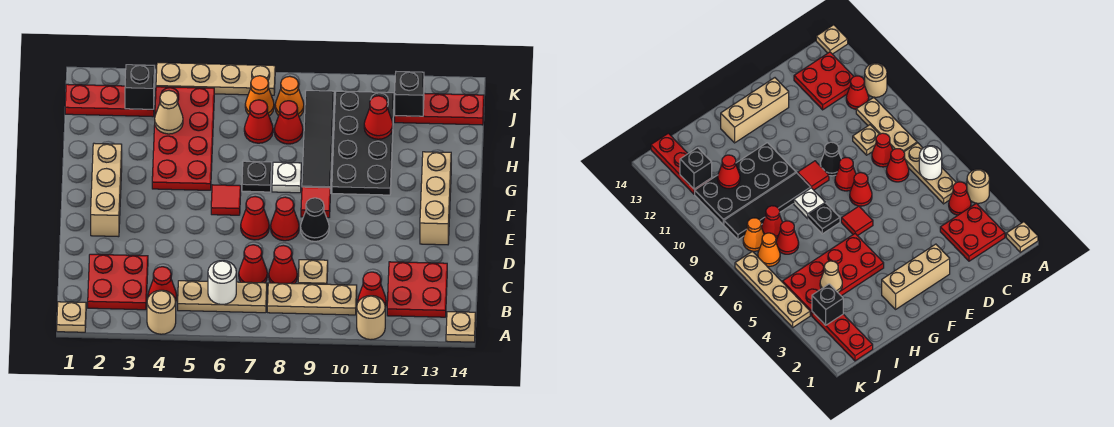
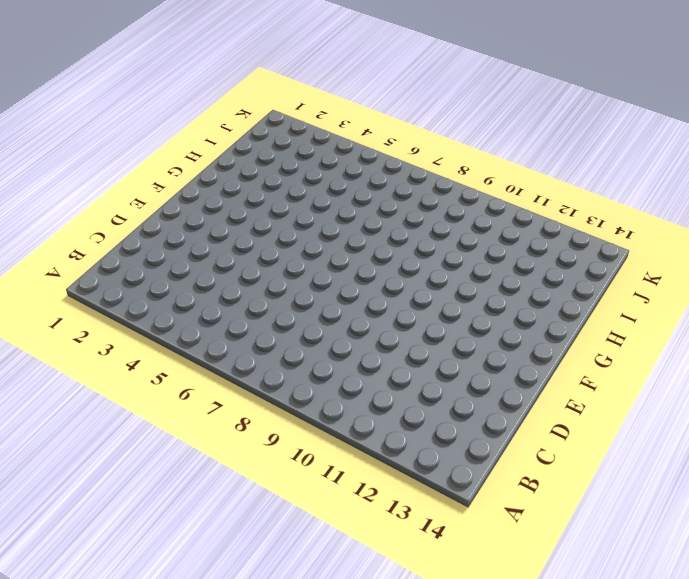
none -> tan 1x1 plate [57,302,86,332]
none -> tan 1x1 round brick [147,290,176,334]
none -> tan 1x1 round brick [357,296,385,340]
none -> tan 1x1 plate [446,312,476,342]

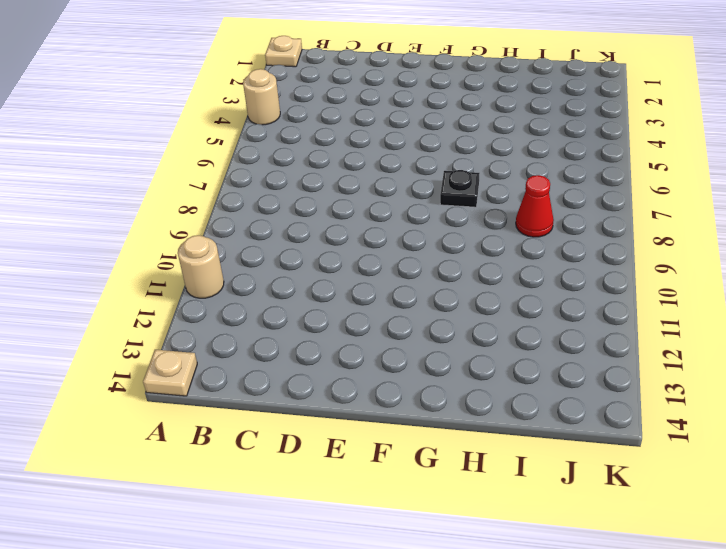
none -> red 2x2 plate [88,254,148,310]
none -> red 1x1 cone [148,267,177,301]
none -> tan 1x3 plate [178,281,267,313]
none -> tan 1x3 plate [267,283,357,315]

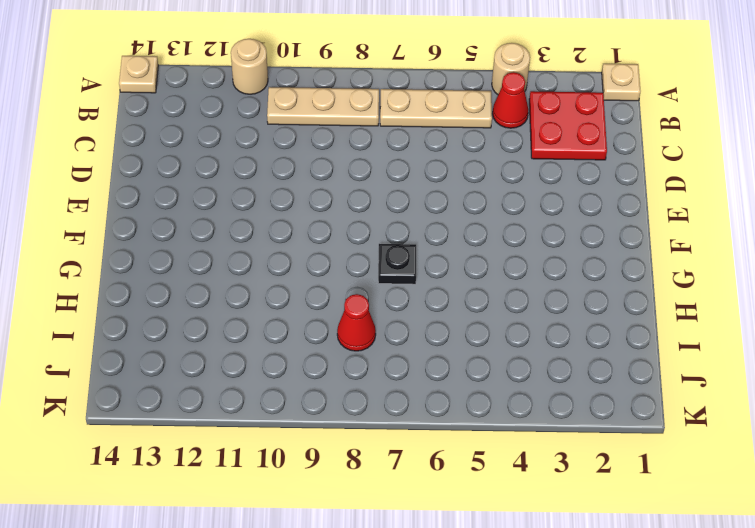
none -> red 1x1 cone [358,272,386,307]
none -> red 2x2 plate [387,262,447,317]
none -> red 1x1 cone [239,245,267,283]
none -> red 1x1 cone [269,245,297,284]

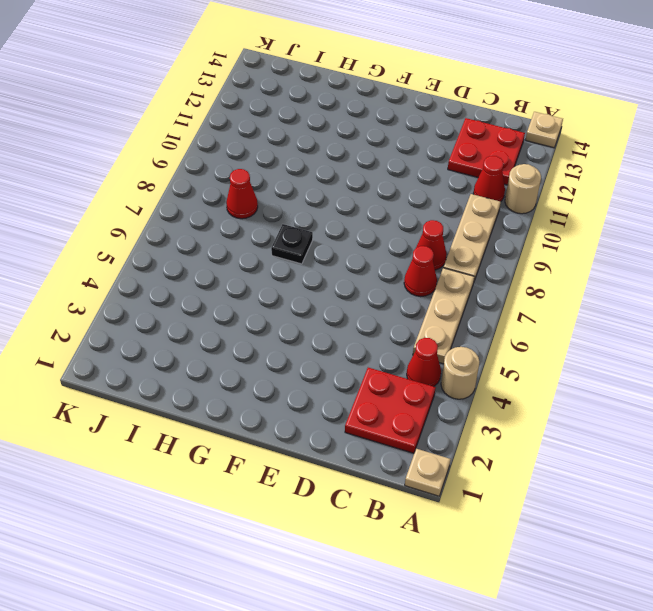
none -> tan 1x1 plate [298,260,328,284]
none -> tan 1x3 brick [91,143,122,237]
none -> red 1x1 cone [241,196,269,240]
none -> red 1x1 cone [271,197,299,241]

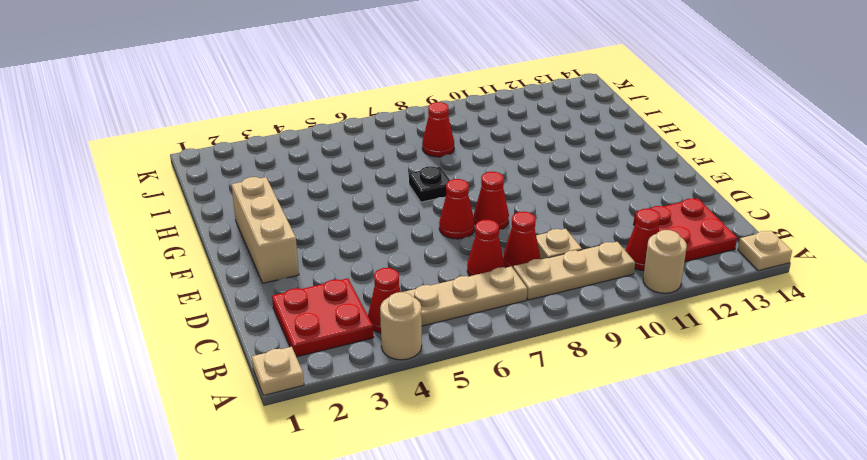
none -> black 1x1 cone [301,198,329,241]
none -> tan 1x3 brick [420,152,451,245]
none -> red 1x1 tile [211,185,241,215]
none -> red 1x1 tile [301,187,330,218]

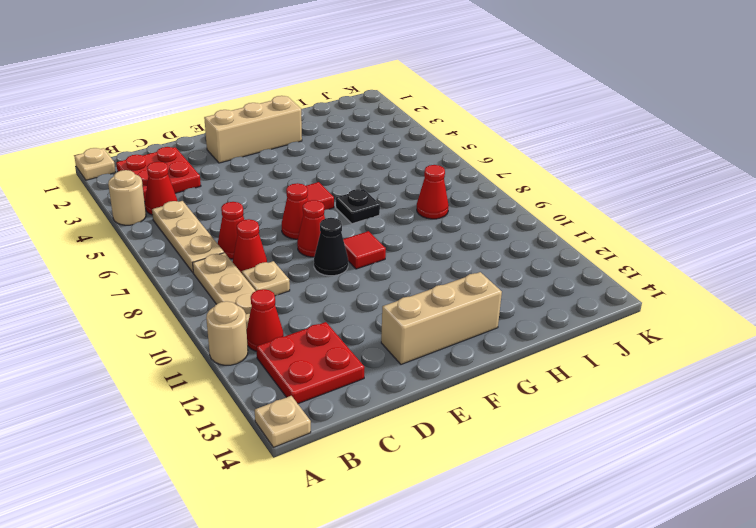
none -> red 2x4 plate [152,87,214,190]
none -> white 1x1 plate [272,162,301,193]
none -> black 1x4 tile [302,91,334,193]
none -> black 2x4 plate [332,91,394,195]

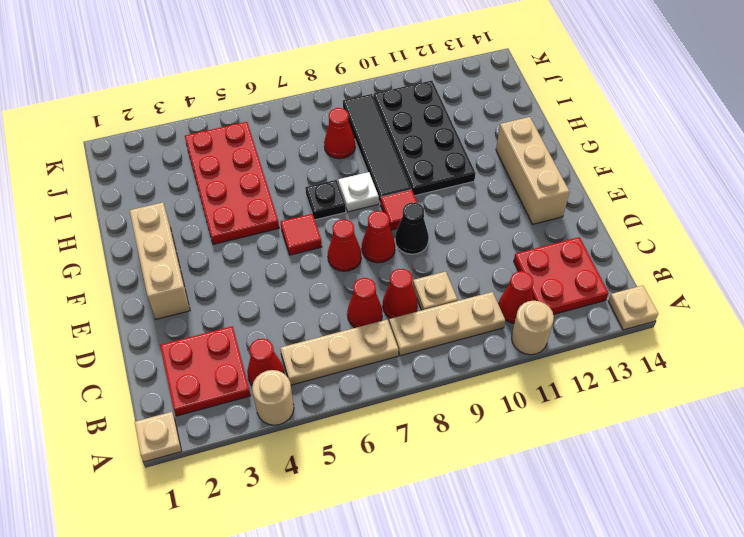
none -> red 1x1 cone [244,100,273,143]
none -> red 1x3 plate [65,84,155,117]
none -> orange 1x1 cone [245,76,274,116]
none -> orange 1x1 cone [275,76,304,117]

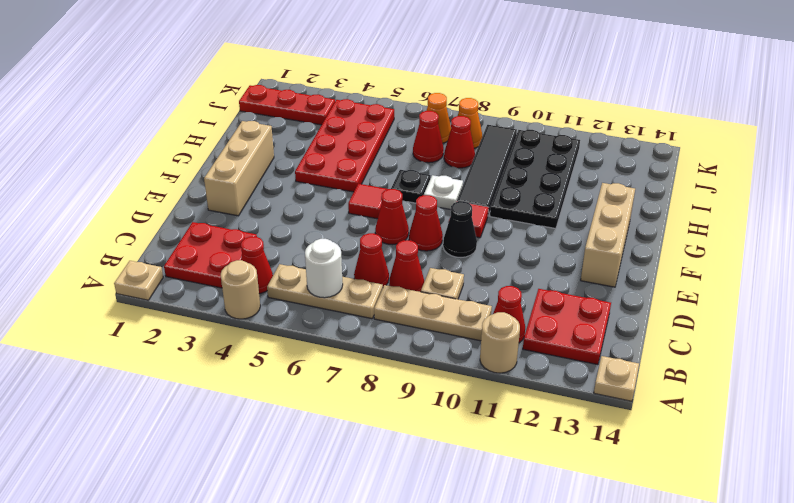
none -> red 1x3 plate [395,93,484,125]
none -> tan 1x4 plate [156,63,275,95]
none -> tan 1x1 cone [155,91,183,134]
none -> red 1x1 cone [364,96,393,139]

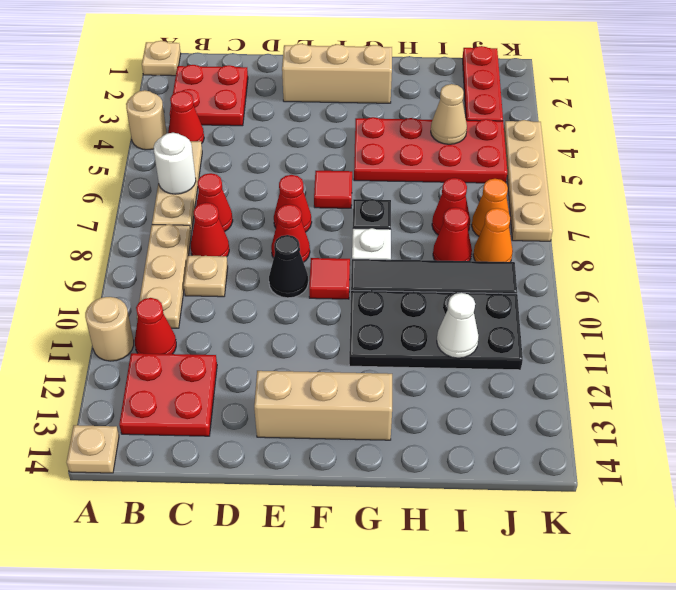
white 1x1 cone [437,293,479,358] -> red 1x1 cone [364,96,393,139]
none -> red 1x3 plate [395,93,484,125]
none -> black 1x1 brick [125,65,155,109]
none -> black 1x1 brick [395,72,424,116]

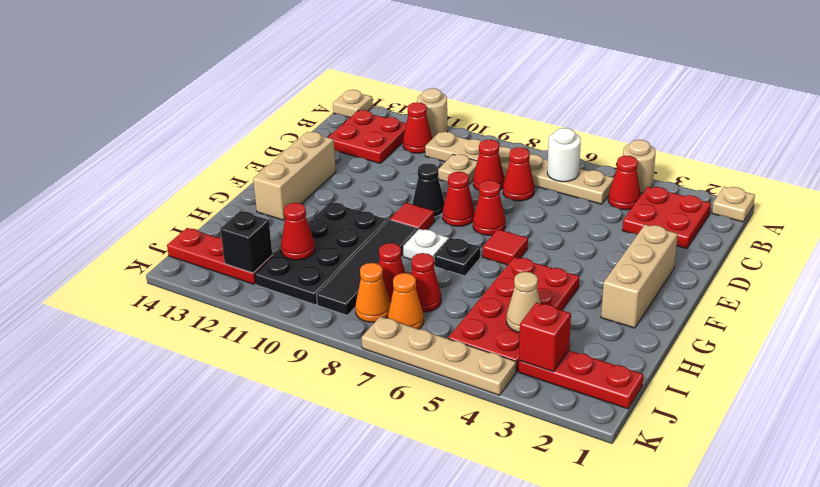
red 1x1 brick [519,302,571,372] -> black 1x1 brick [125,65,155,109]

